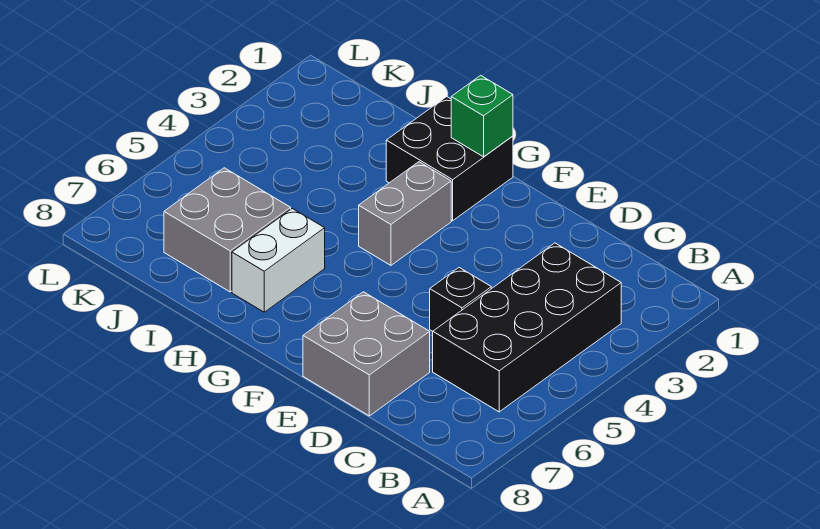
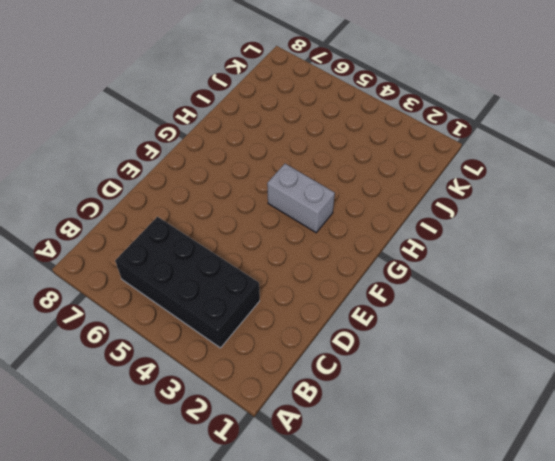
none -> black 1x1 brick [430,268,491,331]
none -> grey 2x2 brick [303,292,430,416]

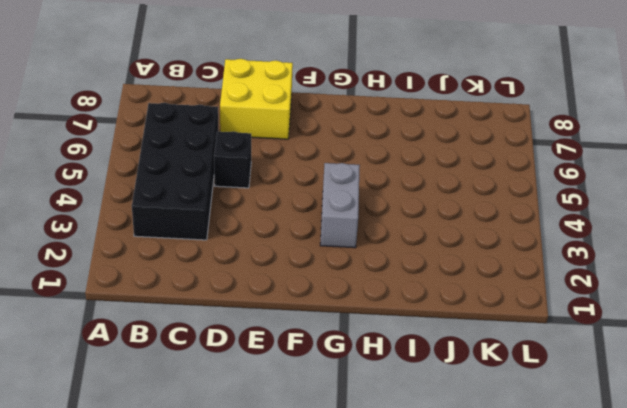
yellow 2x2 brick [220,59,293,139] -> grey 2x2 brick [303,292,430,416]
none -> black 2x2 brick [386,97,513,221]
none -> white 1x2 brick [232,209,325,312]

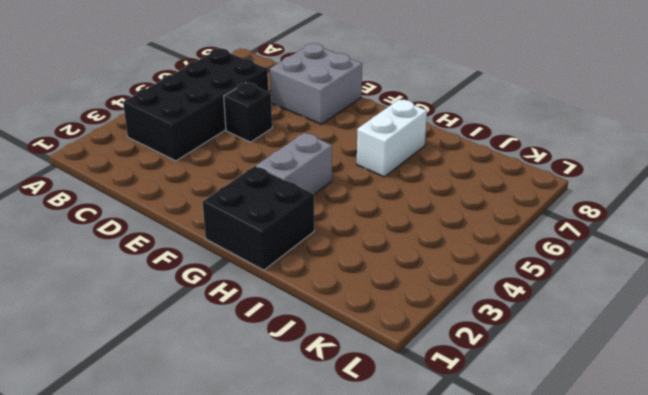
none -> grey 2x2 brick [164,168,291,292]
none -> green 1x1 brick [451,75,513,157]

